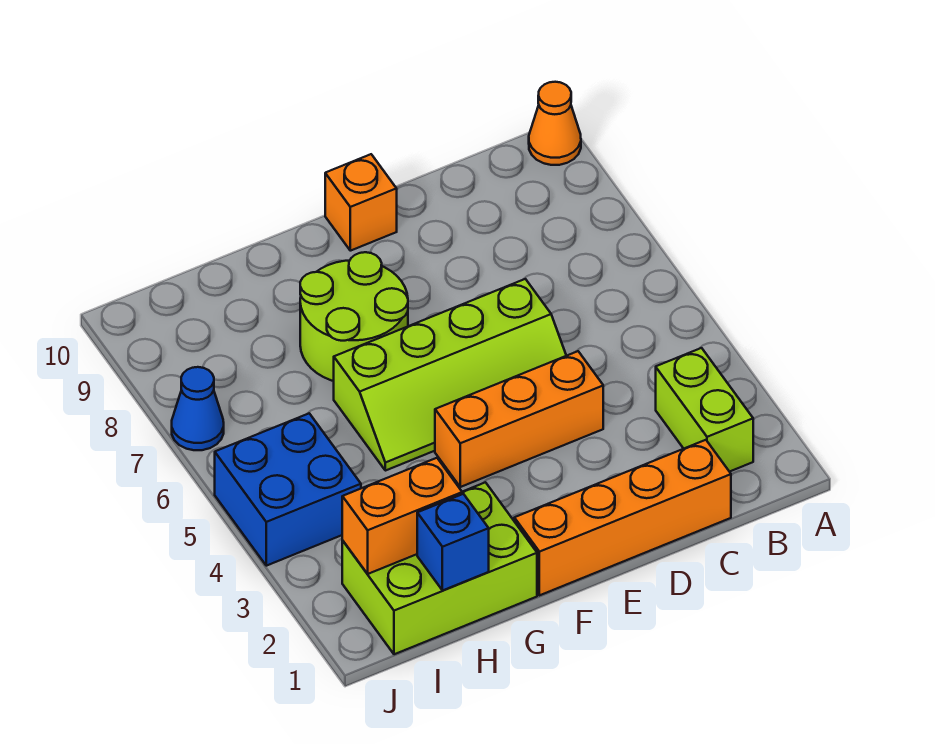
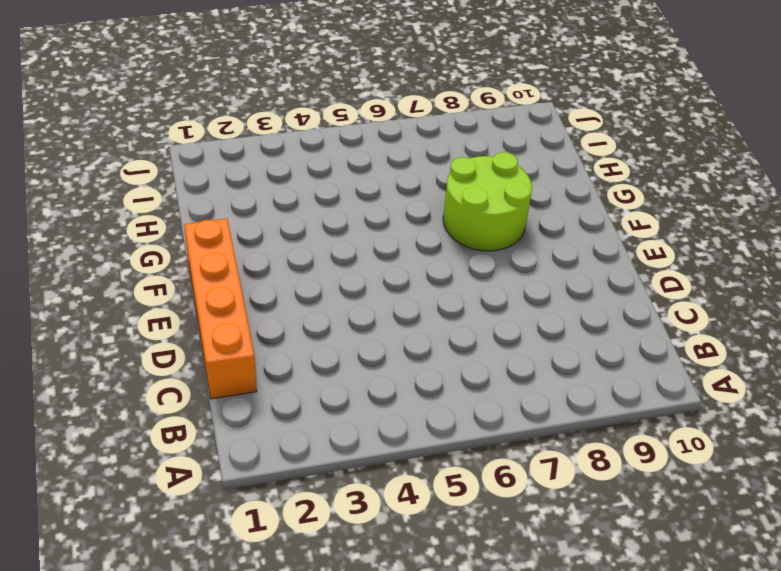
none -> orange 1x1 cone [529,82,581,165]
none -> lime 1x2 brick [656,348,753,472]
none -> orange 1x3 brick [435,351,603,487]

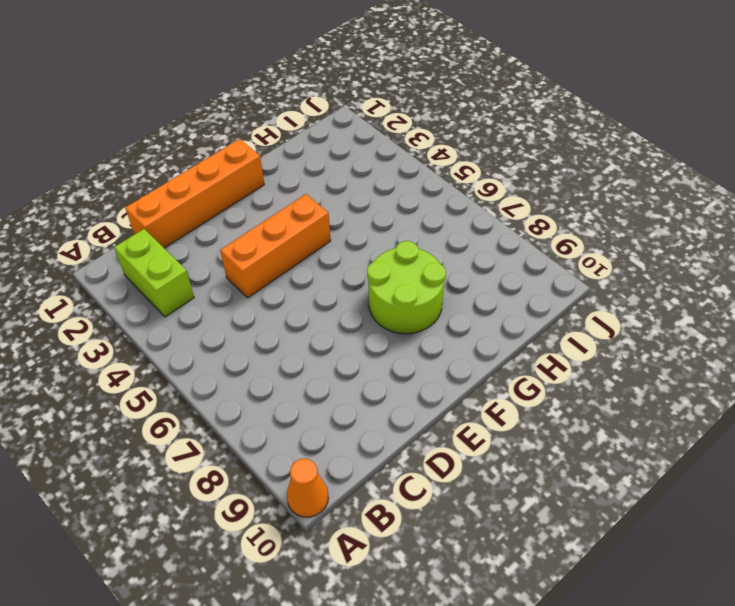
none -> lime 2x4 slope [334,279,566,471]
none -> orange 1x1 brick [325,154,397,251]
none -> lime 2x3 brick [342,482,537,654]

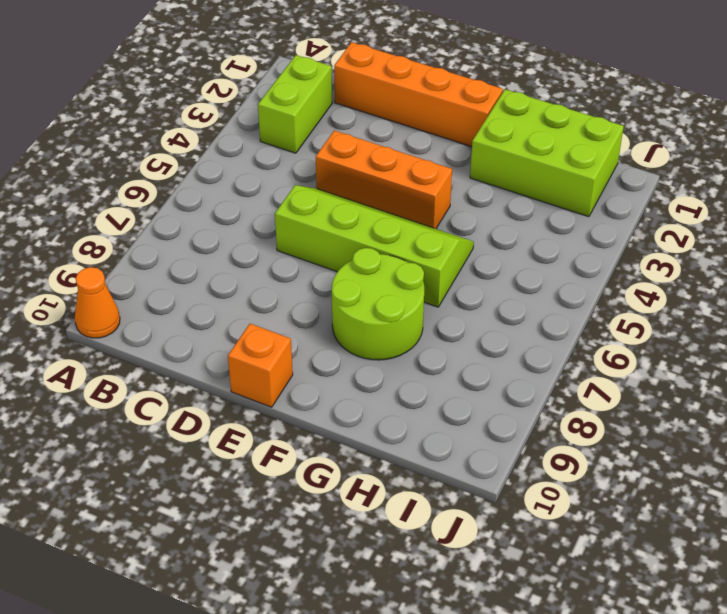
none -> blue 2x2 brick [215,413,361,566]
none -> blue 1x1 cone [172,367,224,450]
none -> blue 1x1 brick [417,494,489,591]

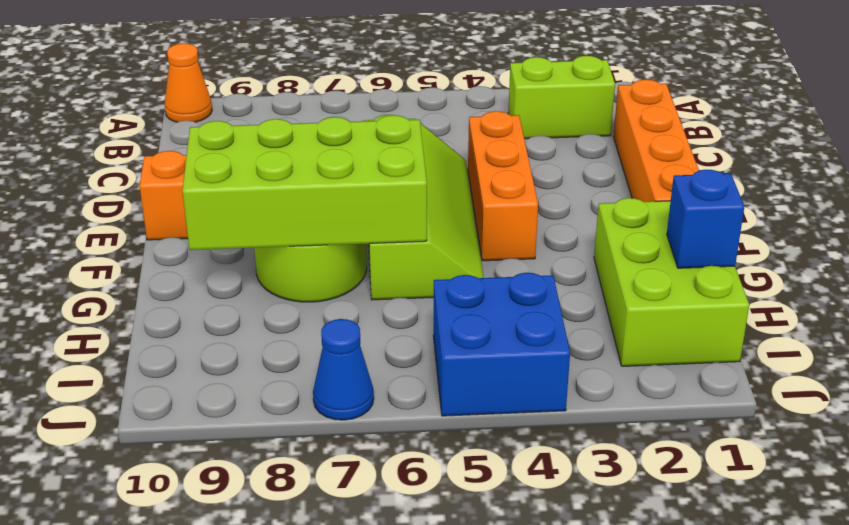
lime 2x4 brick [183,115,427,250] -> none
none -> orange 1x2 brick [342,458,462,574]

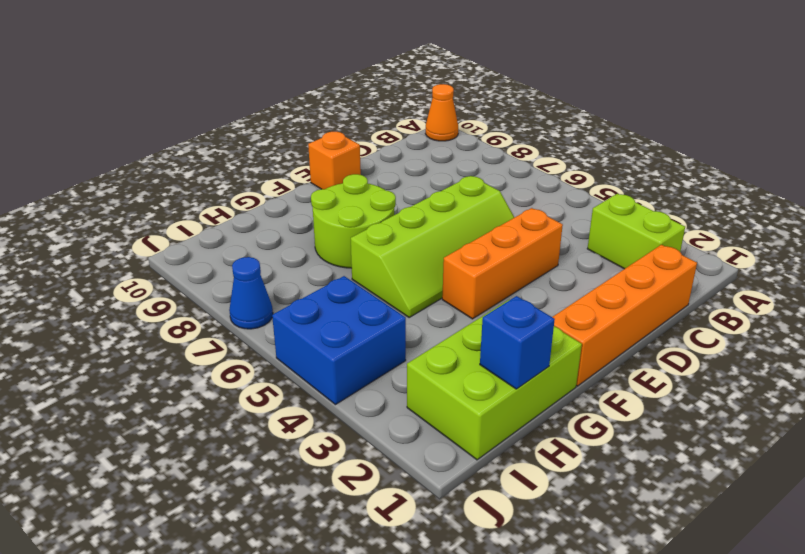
none -> orange 1x2 brick [342,458,462,574]

